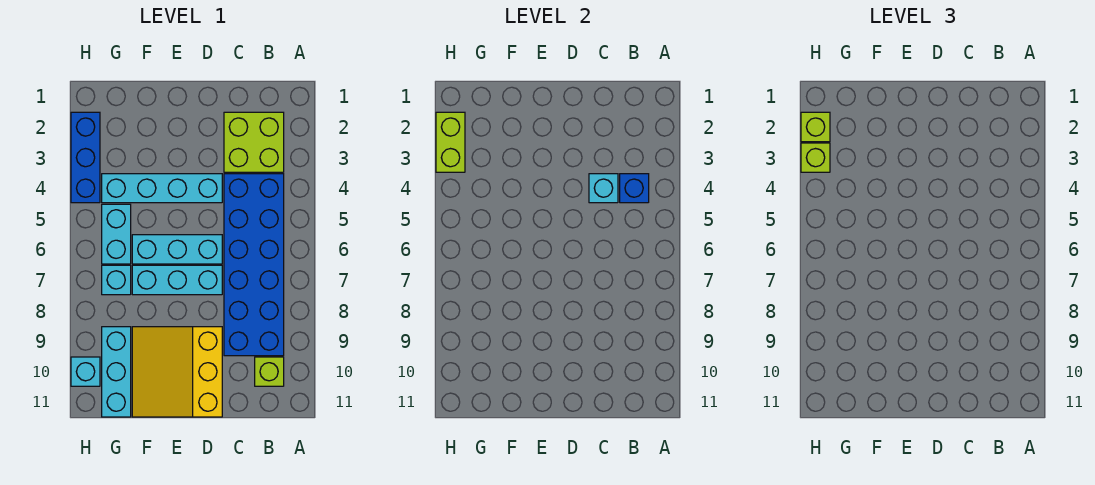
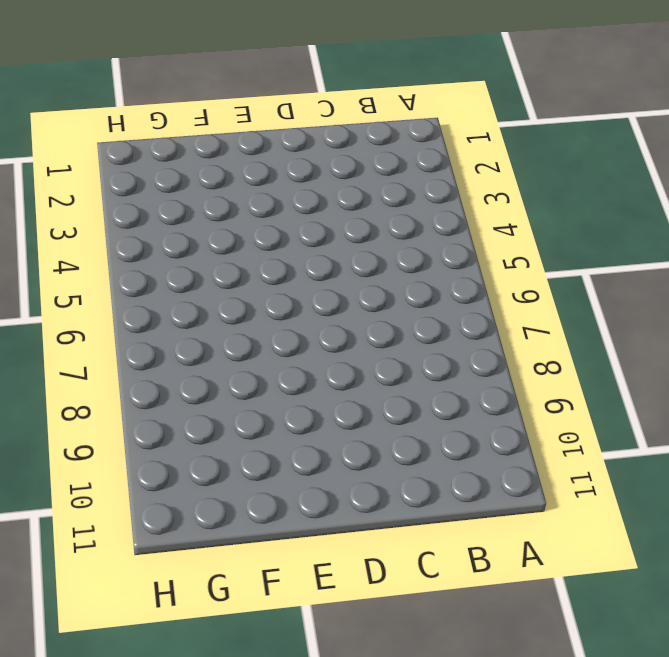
none -> lime 2x2 brick [224,112,284,172]
none -> blue 2x6 brick [224,174,284,356]
none -> lime 1x1 brick [255,357,284,386]

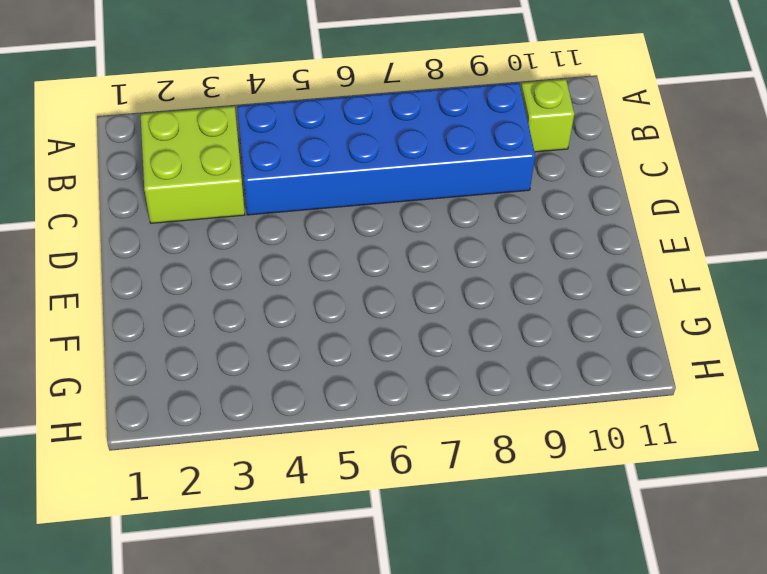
none -> cyan 1x4 brick [102,174,222,203]
none -> cyan 1x3 brick [132,235,222,264]
none -> cyan 1x3 brick [132,265,222,295]

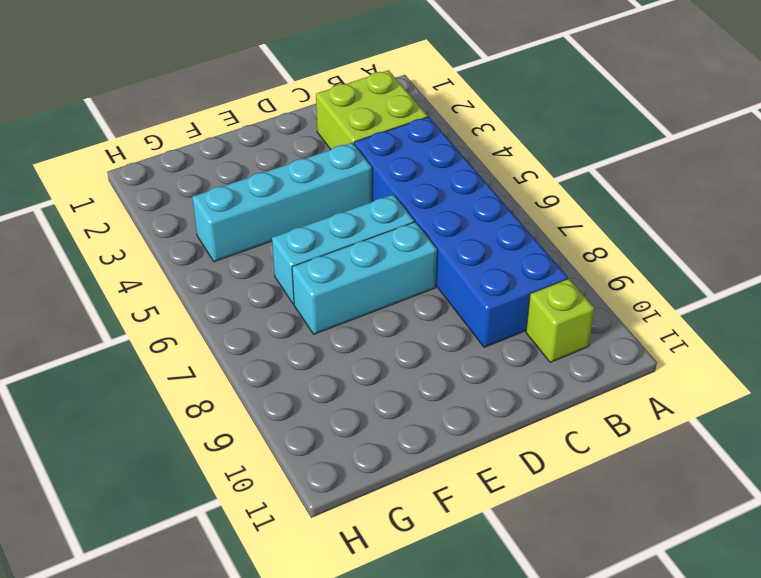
none -> yellow 3x3 slope [132,327,222,417]
none -> cyan 1x2 brick [102,204,131,264]
none -> cyan 1x1 brick [102,265,131,295]

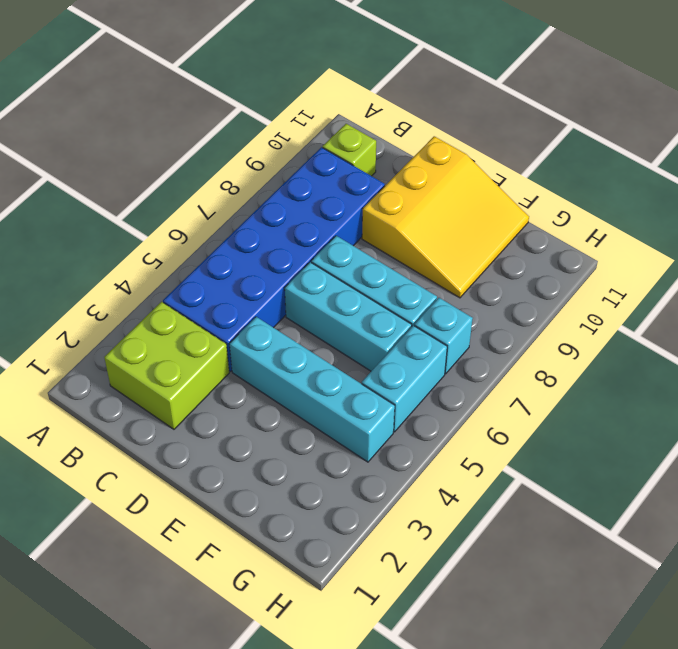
none -> cyan 1x3 brick [102,327,131,417]
none -> blue 1x3 brick [71,112,100,203]
none -> cyan 1x1 brick [71,357,100,386]

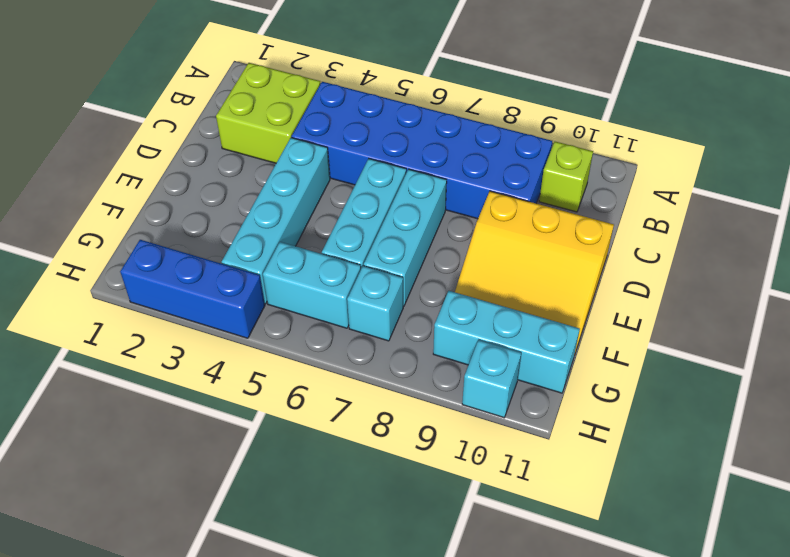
none -> blue 1x1 brick [620,174,649,203]
none -> cyan 1x1 brick [589,174,618,203]
none -> lime 1x2 brick [436,112,465,172]

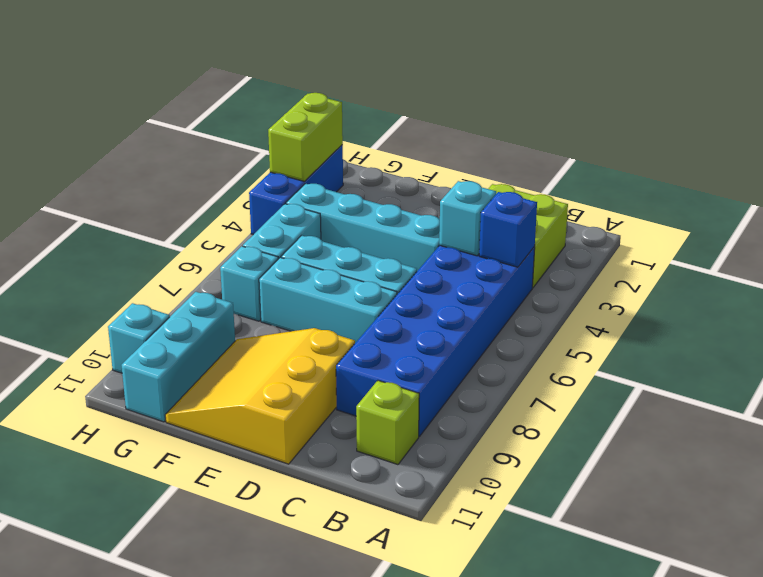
none -> lime 1x1 brick [801,112,830,142]
none -> lime 1x1 brick [801,143,830,172]

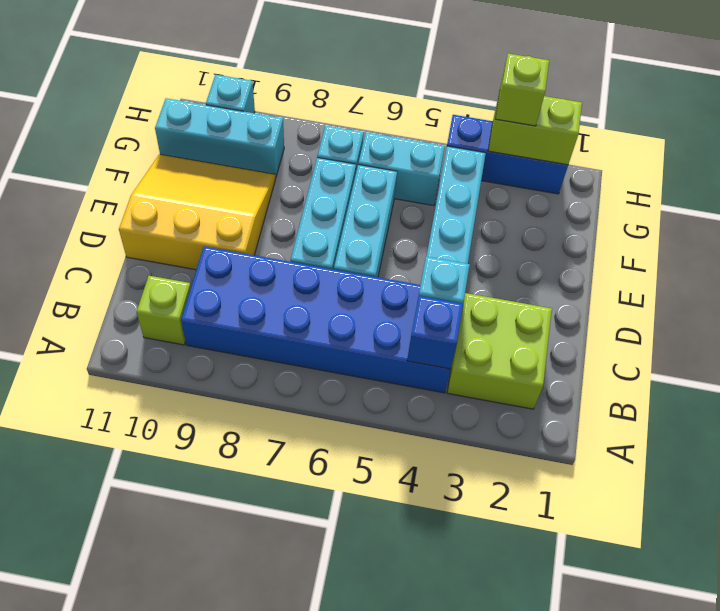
none -> lime 1x1 brick [801,112,830,142]

